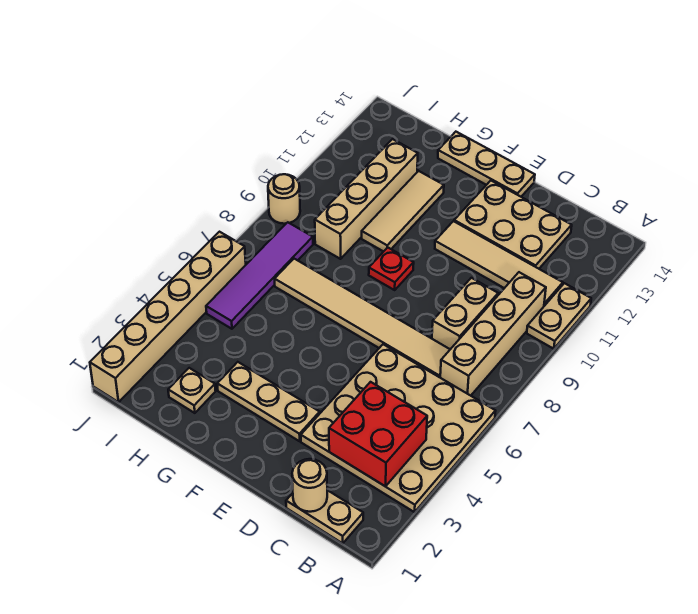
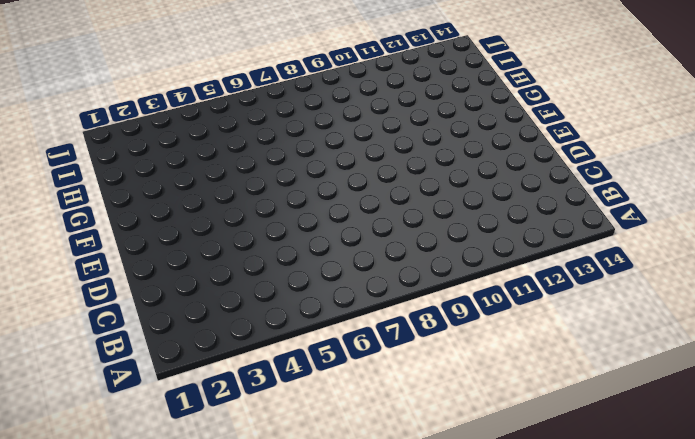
none -> tan 4x4 plate [301,344,495,512]
none -> tan 1x2 plate [527,283,591,349]
none -> tan 1x2 plate [286,490,363,543]

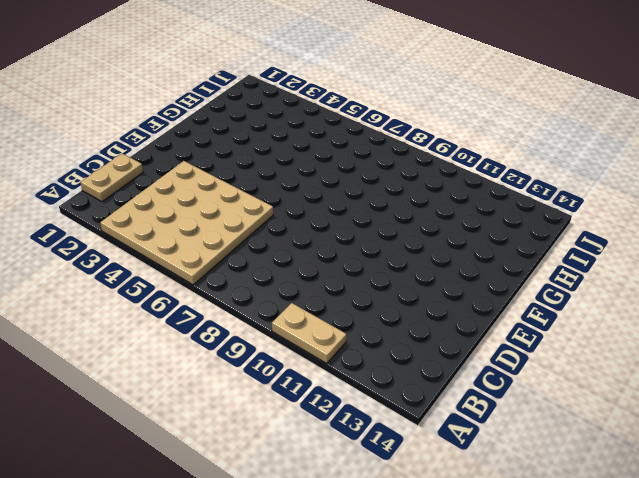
none -> tan 1x4 brick [440,272,546,396]
none -> tan 1x4 tile [435,221,563,306]
none -> tan 1x6 tile [275,259,450,377]

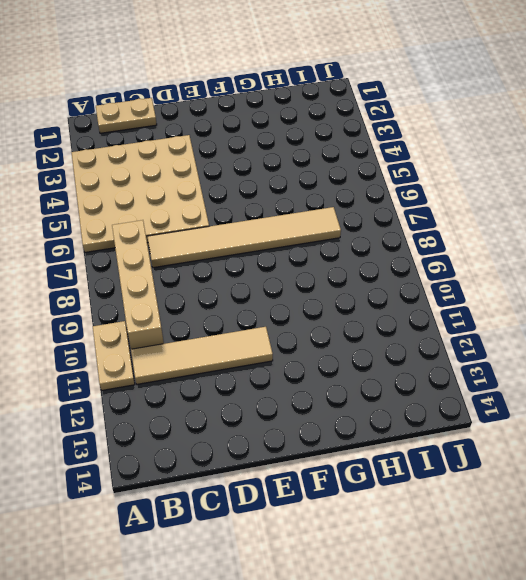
none -> tan 1x2 brick [432,278,498,349]
none -> tan 2x3 plate [454,181,572,269]
none -> tan 1x3 plate [217,362,320,441]

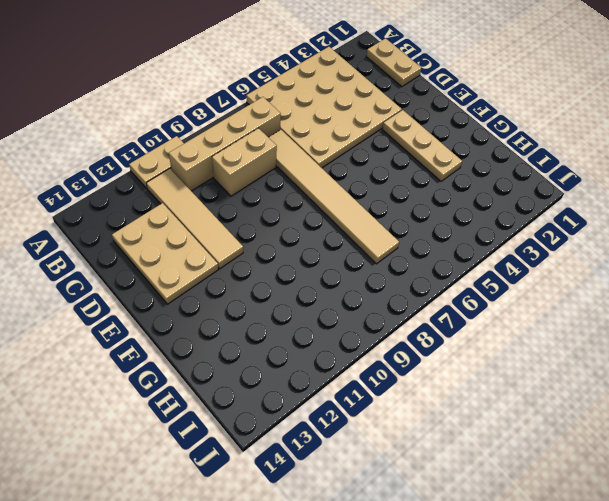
none -> tan 1x3 plate [438,132,535,197]
none -> red 1x1 plate [369,247,414,290]
none -> tan 1x3 tile [362,171,444,252]

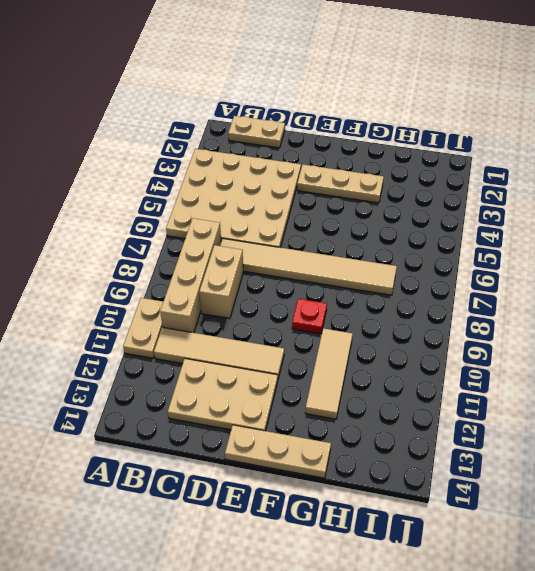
none -> tan 1x1 plate [168,368,216,413]
none -> tan 1x4 brick [315,139,418,259]
none -> purple 1x4 tile [206,222,313,329]

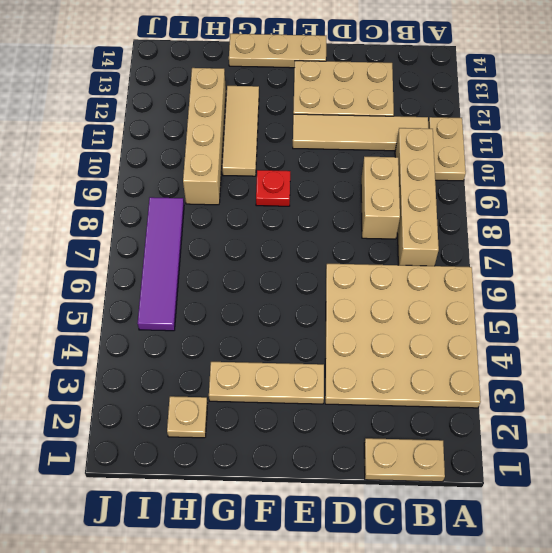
none -> tan 1x6 tile [275,259,450,377]
none -> tan 1x6 brick [90,232,246,402]
none -> tan 1x1 round brick [268,174,300,224]

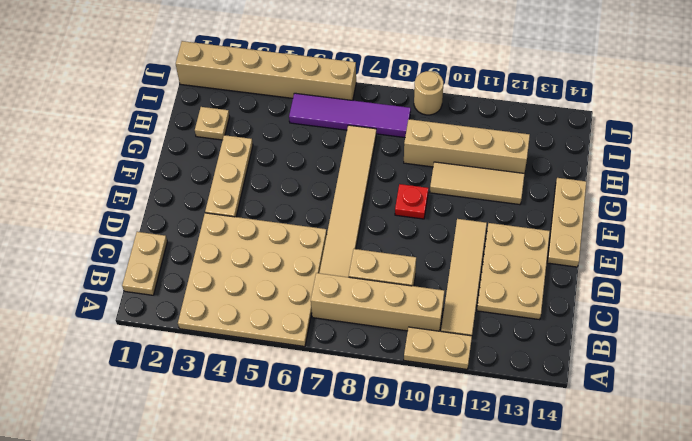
none -> red 2x2 brick [329,382,427,487]
none -> tan 1x1 round brick [292,459,327,512]

